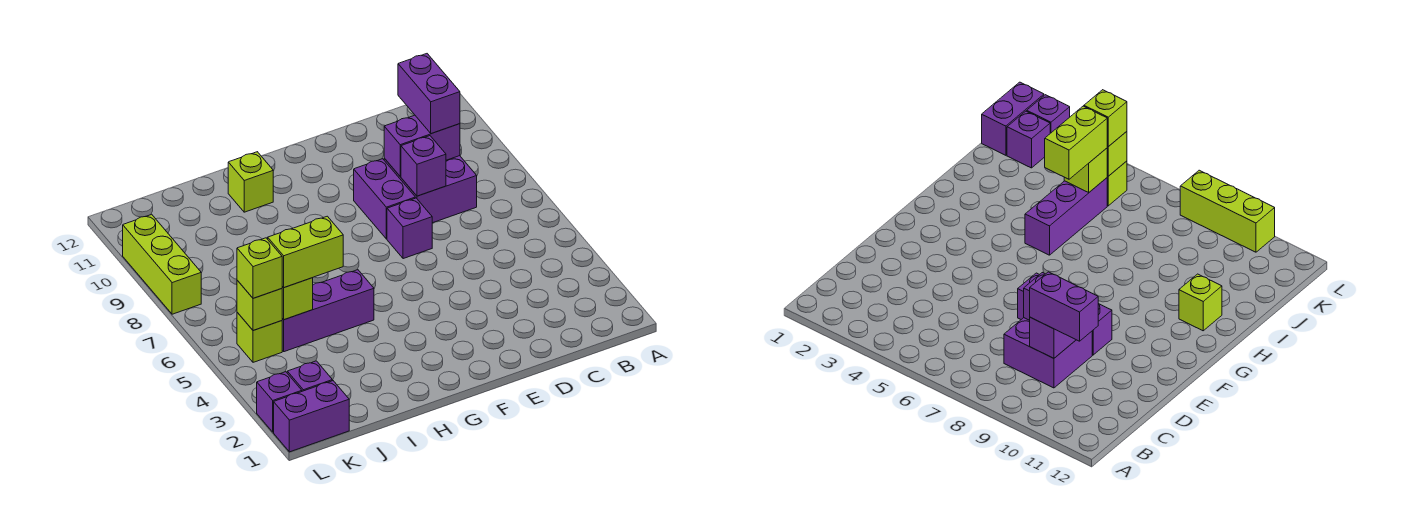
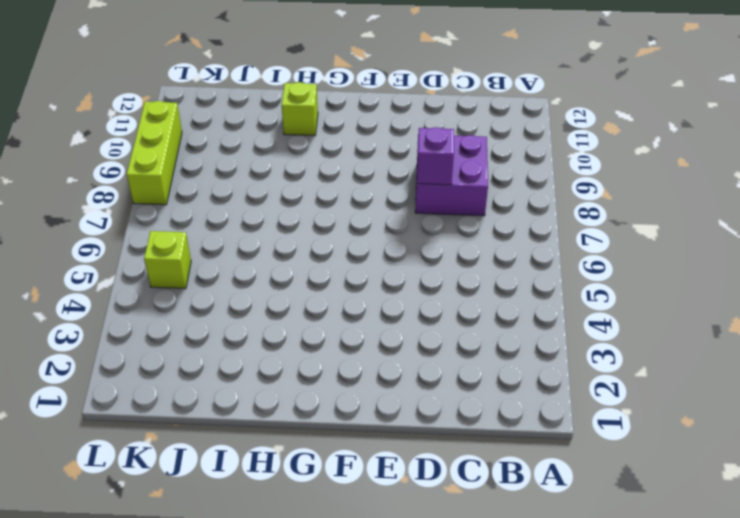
none -> purple 1x1 brick [387,198,432,259]
none -> purple 1x2 brick [354,159,415,239]
none -> purple 1x3 brick [282,270,374,352]

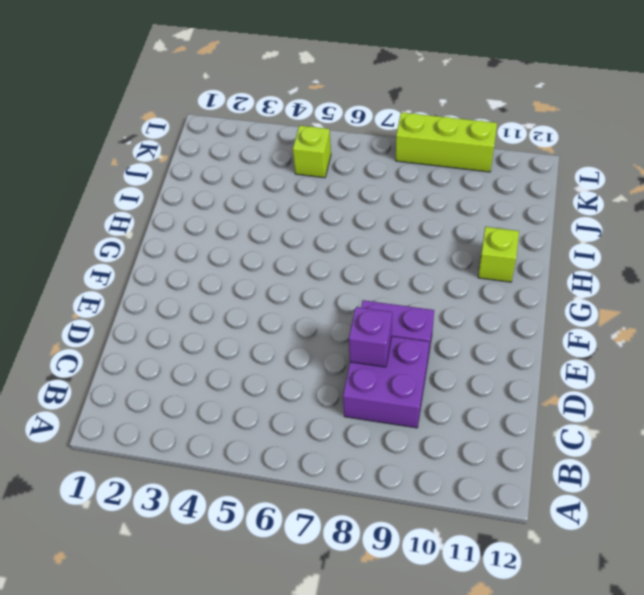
none -> purple 1x1 brick [387,198,432,259]
none -> purple 1x3 brick [282,270,374,352]
none -> purple 1x2 brick [274,381,349,452]

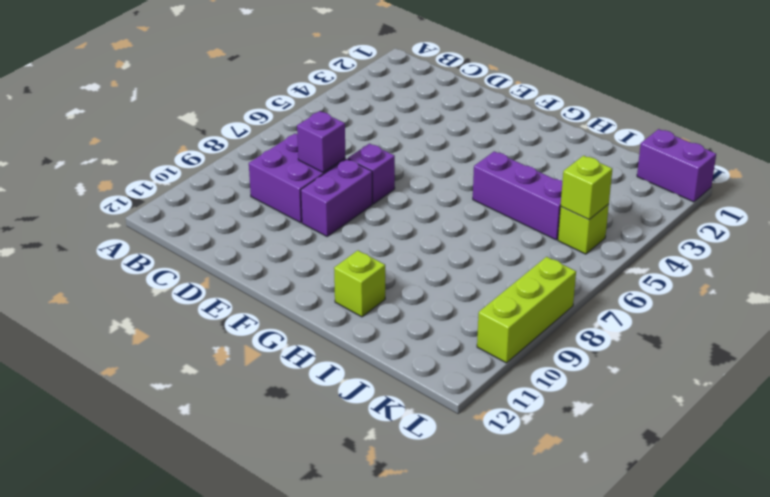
none -> purple 1x1 brick [287,361,332,391]
none -> purple 1x1 brick [257,372,302,432]
none -> purple 1x2 brick [384,115,460,176]

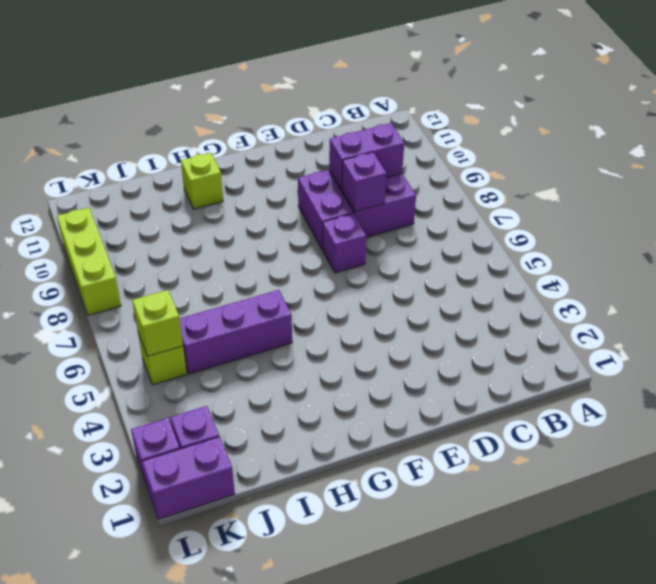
none -> lime 1x1 brick [282,278,313,320]
none -> purple 1x2 brick [398,54,460,134]
none -> lime 1x2 brick [268,216,343,288]

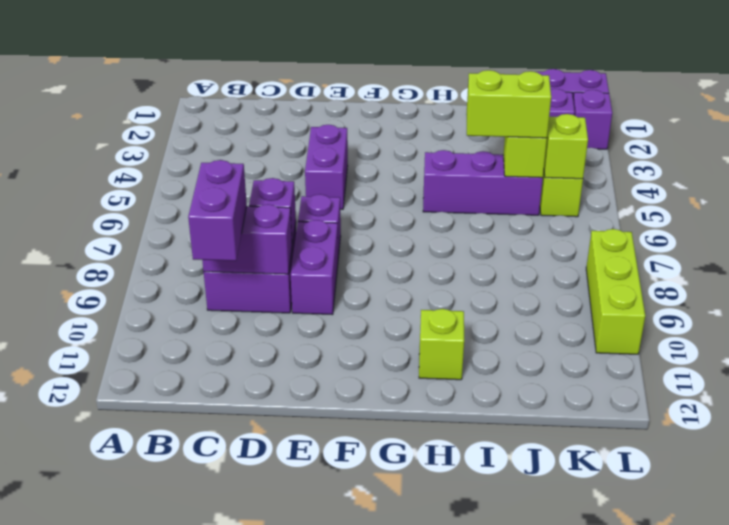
purple 1x2 brick [305,125,348,209] -> none
none -> lime 1x1 brick [237,238,282,298]

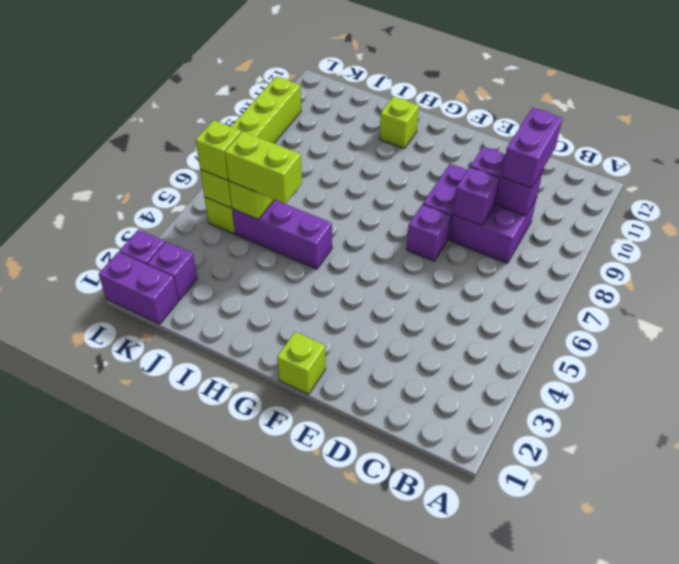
lime 1x1 brick [277,332,326,394] -> none

